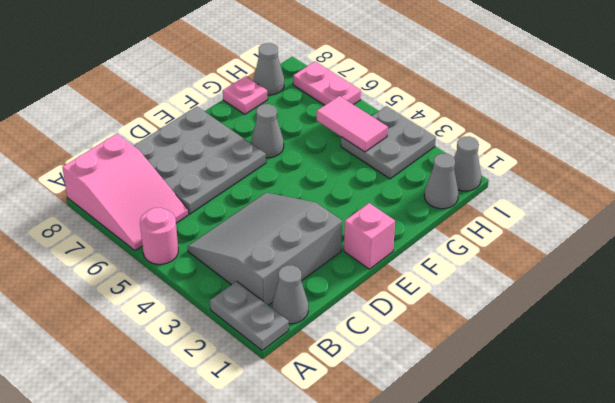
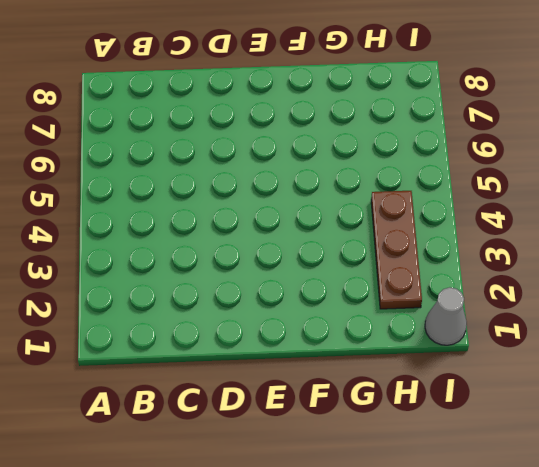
brown 1x3 plate [371,191,422,309] -> grey 2x2 plate [341,106,436,179]
none -> grey 1x2 plate [210,281,289,350]
none -> pink 1x1 round brick [140,208,178,264]
none -> pink 2x3 slope [62,134,189,251]

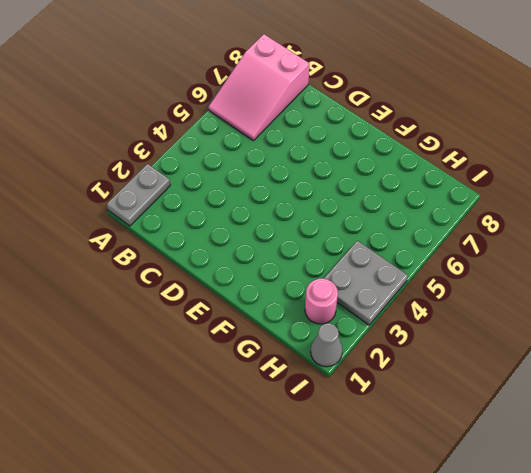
pink 1x1 round brick [305,278,338,324] -> pink 1x1 round brick moved to [140,208,178,264]
none -> grey 1x1 cone [272,265,308,324]
none -> grey 3x3 slope [188,193,342,305]
none -> grey 3x3 plate [134,107,266,214]

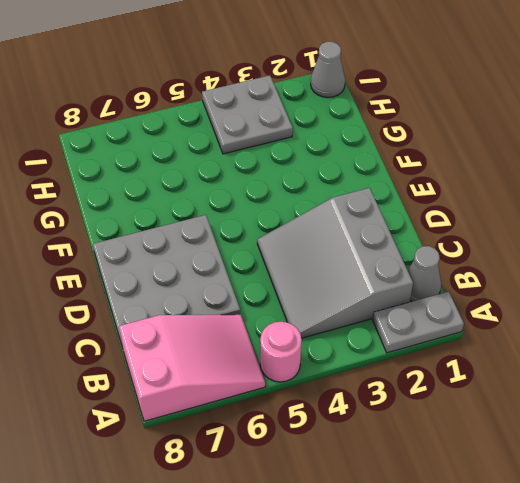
none -> pink 1x1 brick [344,203,395,269]
none -> grey 1x1 cone [251,104,284,158]
none -> pink 1x1 plate [223,76,268,114]

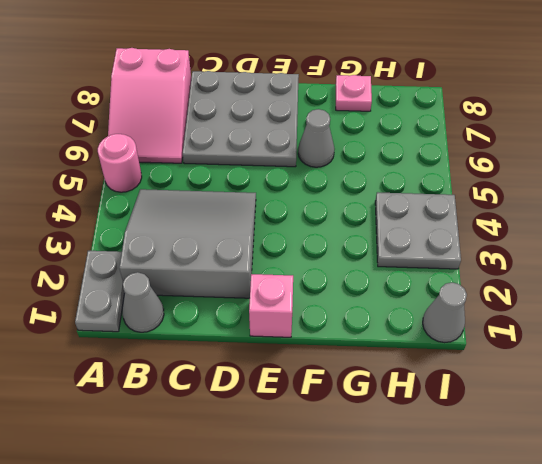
none -> grey 1x1 cone [424,154,458,209]
none -> grey 1x1 cone [254,43,284,95]
none -> pink 1x2 plate [293,62,361,105]

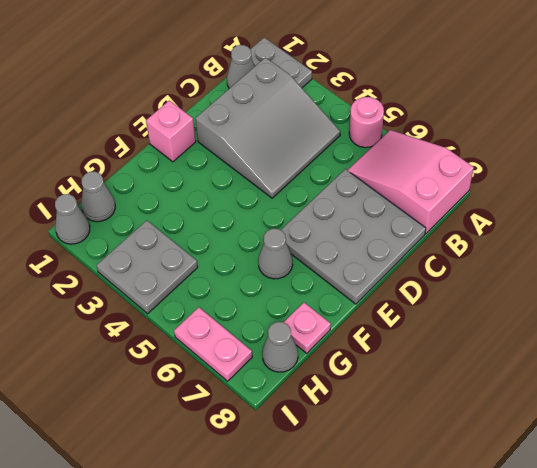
none -> pink 1x2 tile [317,96,388,152]

